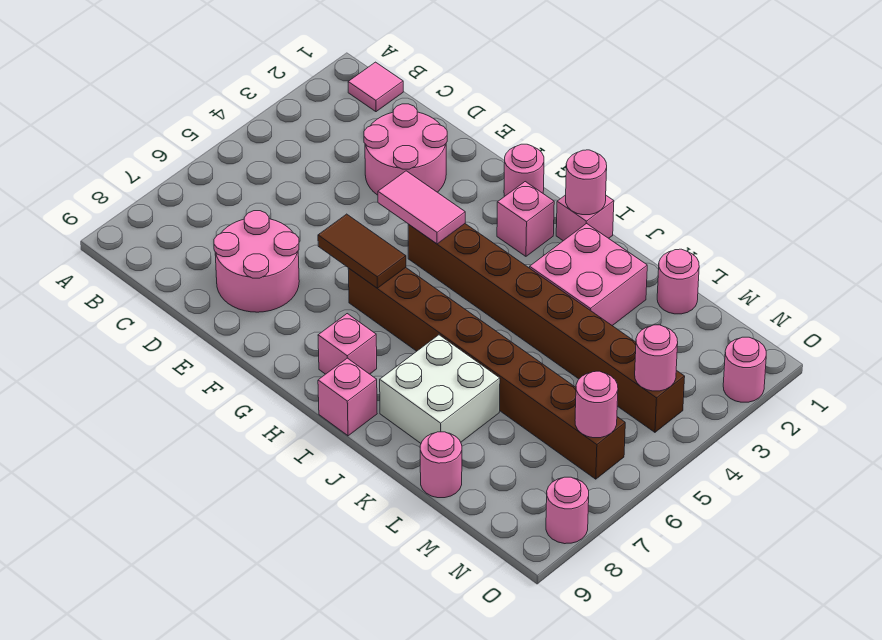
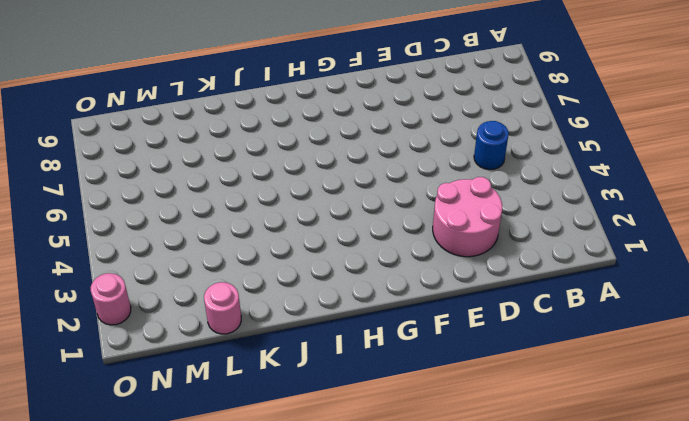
blue 1x1 round brick [474,121,509,170] -> none
none -> pink 1x1 tile [348,62,403,112]
none -> pink 2x2 round brick [214,211,299,312]
none -> pink 1x1 round brick [504,144,544,197]

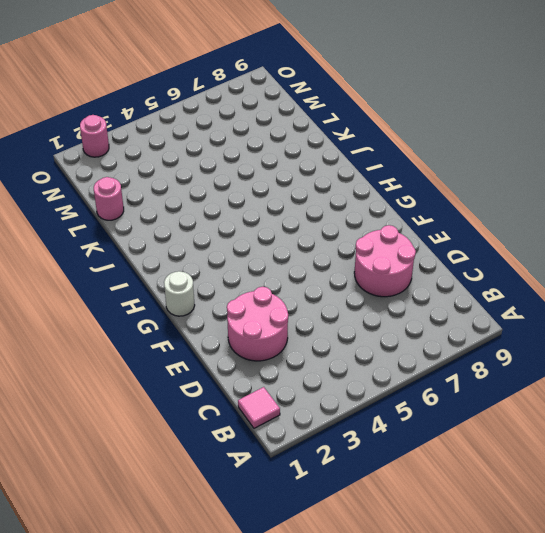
white 1x1 round brick [164,271,195,316] -> pink 1x1 round brick [504,144,544,197]
none -> brown 1x8 brick [408,224,685,432]
none -> brown 1x8 brick [348,268,625,479]
none -> pink 1x1 brick [497,182,554,256]

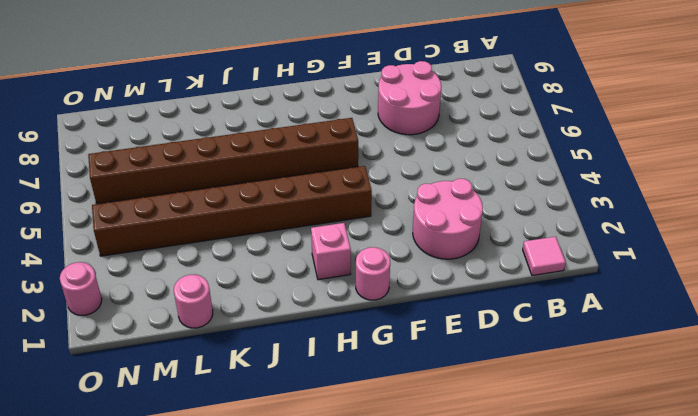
none -> pink 1x1 brick [318,314,377,374]
none -> pink 1x1 brick [556,195,614,241]
none -> pink 1x1 brick [318,358,377,436]

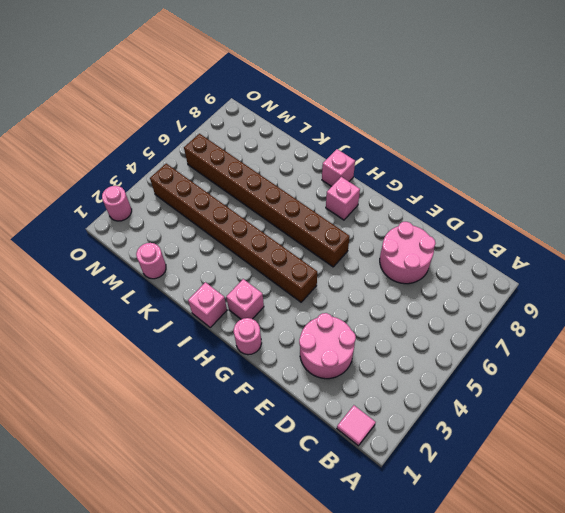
none -> pink 2x2 brick [530,223,647,326]
none -> white 2x2 brick [380,335,500,443]
none -> pink 1x1 round brick [420,432,462,498]

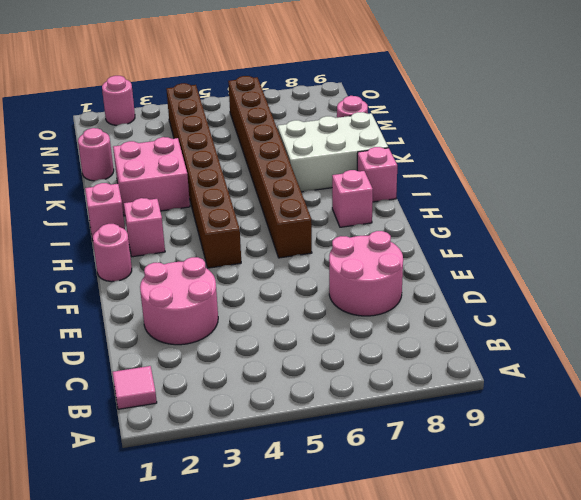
white 2x3 brick [277,112,388,192] -> white 2x2 brick [380,335,500,443]
none -> pink 1x1 round brick [546,477,589,544]
none -> pink 1x2 tile [378,171,465,244]
none -> brown 1x2 tile [318,214,406,288]

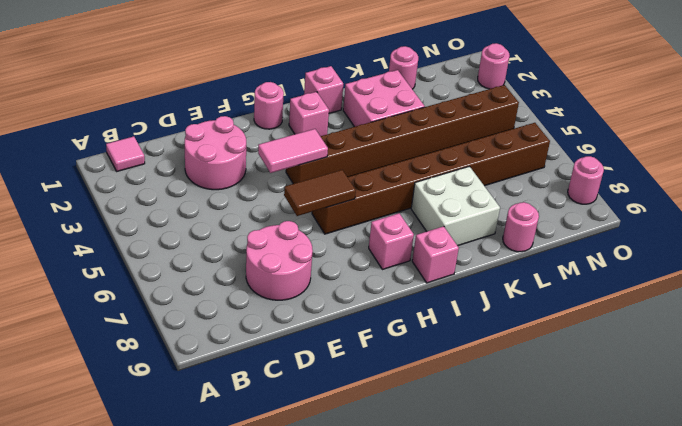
none -> pink 1x1 round brick [566,150,607,215]
none -> pink 1x1 round brick [635,325,678,391]
none -> pink 1x1 round brick [575,371,618,438]

